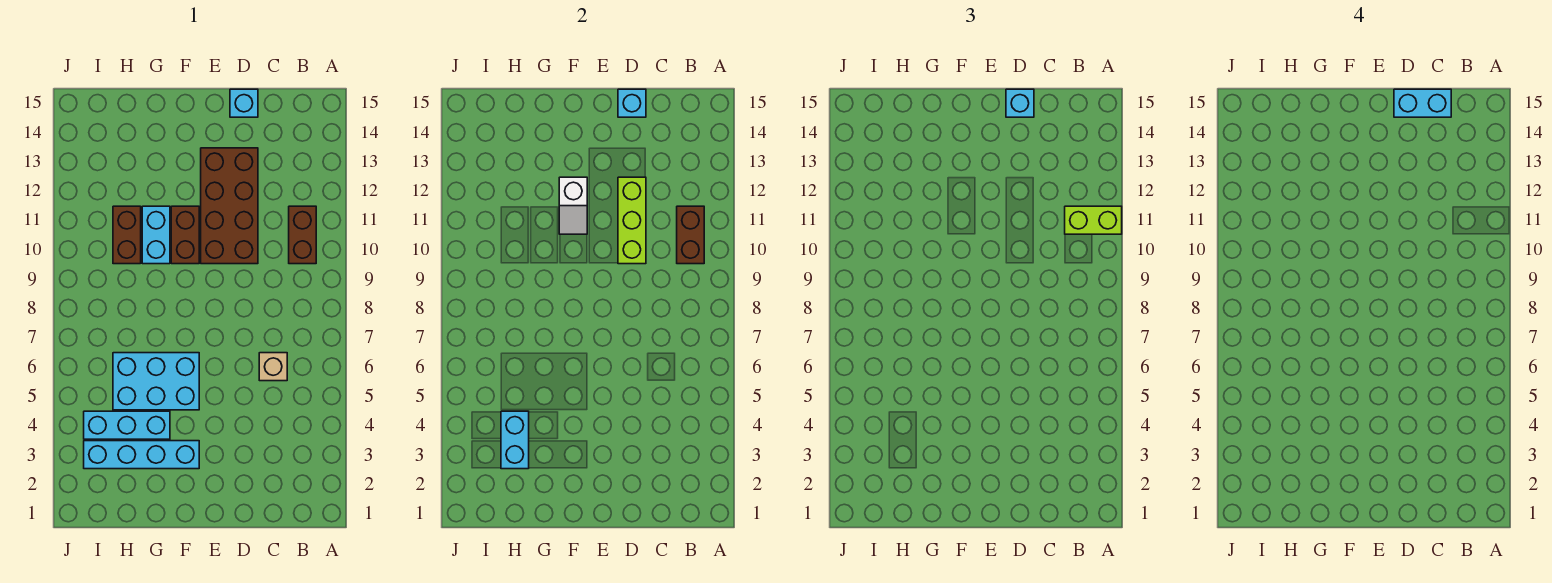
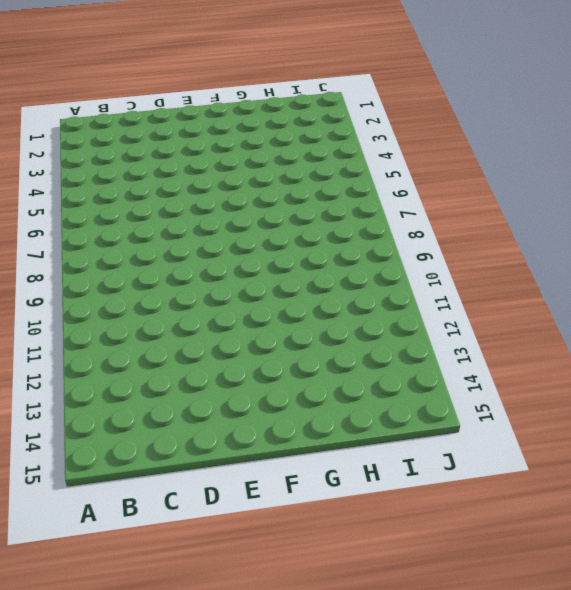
none -> brown 1x2 brick [289,206,316,264]
none -> tan 1x1 brick [259,353,287,381]
none -> brown 2x4 brick [201,148,258,264]

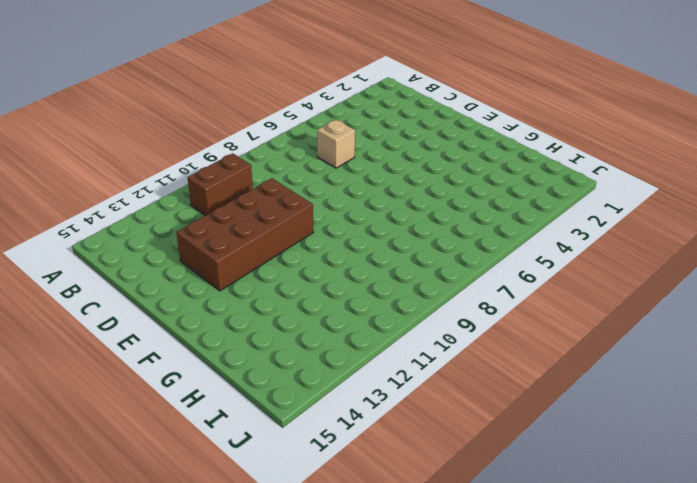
none -> cyan 1x1 brick [230,89,258,117]
none -> cyan 1x4 brick [84,441,199,469]
none -> cyan 2x3 brick [113,353,199,410]

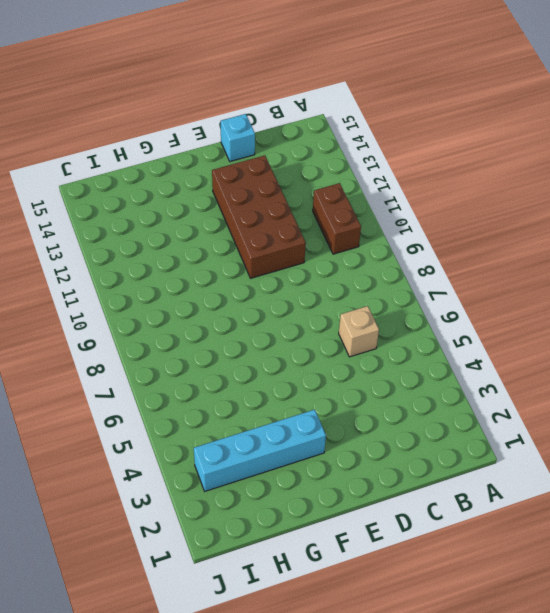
none -> cyan 2x3 brick [113,353,199,410]
none -> brown 1x2 brick [171,206,199,264]
none -> cyan 1x3 brick [84,411,170,439]

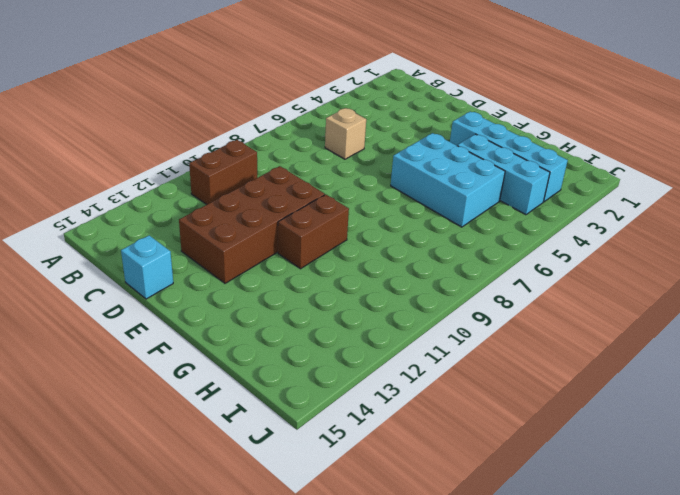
none -> cyan 1x2 brick [142,206,170,264]
none -> brown 1x2 brick [113,206,141,264]
none -> brown 1x2 brick [677,206,704,264]

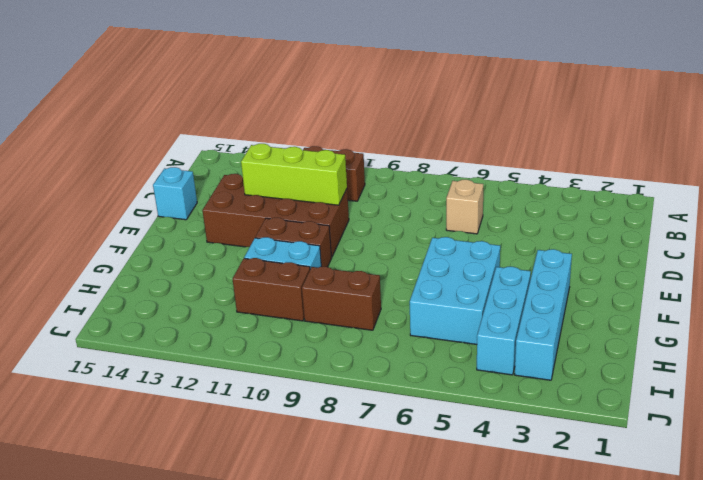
brown 1x2 brick [302,267,381,330] -> brown 1x2 brick moved to [677,206,704,264]
none -> cyan 1x1 brick [618,89,646,117]
none -> white 1x2 slope [559,177,587,234]
none -> cyan 1x2 brick [501,411,529,469]

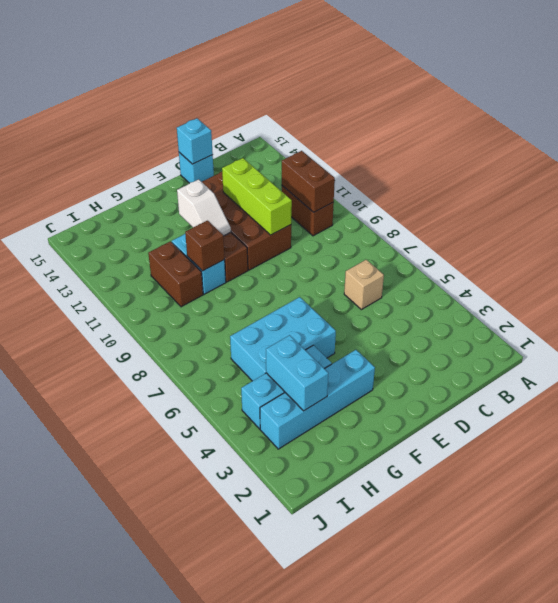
brown 1x1 brick [185,221,225,271] -> none
none -> lime 1x2 brick [1065,206,1122,234]
none -> cyan 1x1 brick [1006,89,1034,117]
none -> cyan 1x2 brick [1394,89,1451,117]

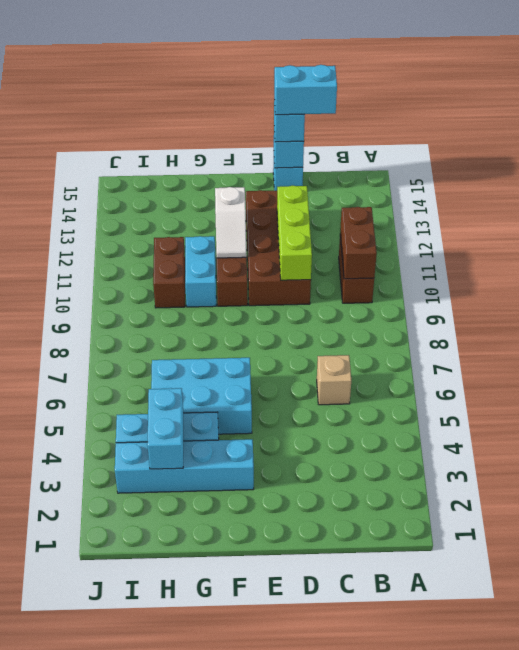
none -> lime 1x2 brick [1065,206,1122,234]

